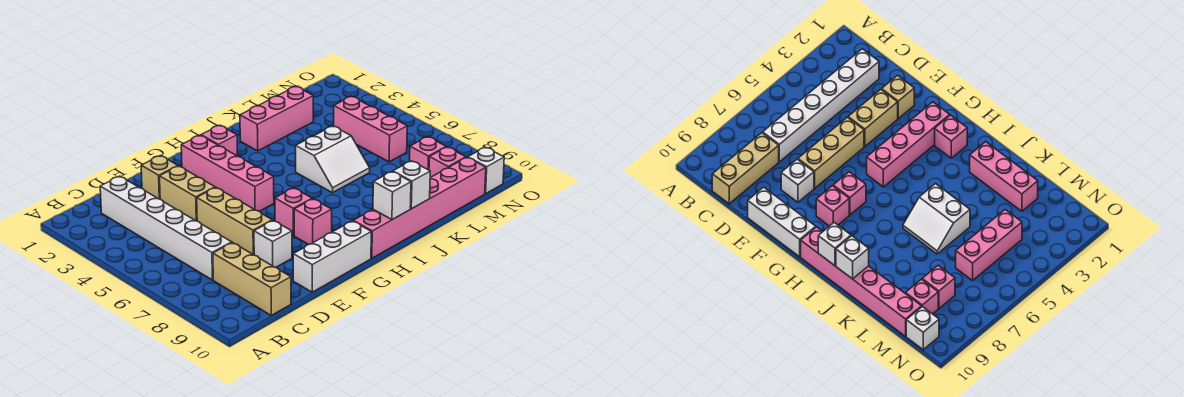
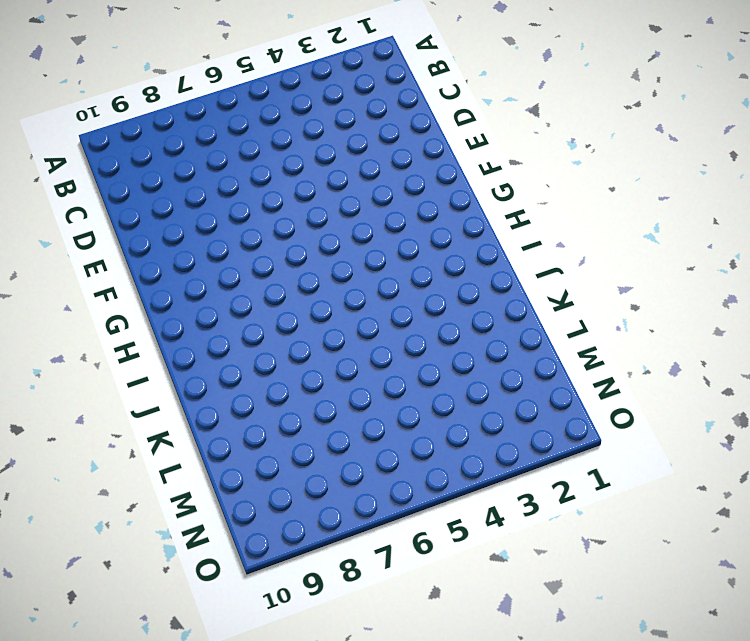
none -> white 1x6 brick [100,176,232,280]
none -> tan 1x3 brick [213,243,291,315]
none -> tan 1x1 brick [141,156,178,199]

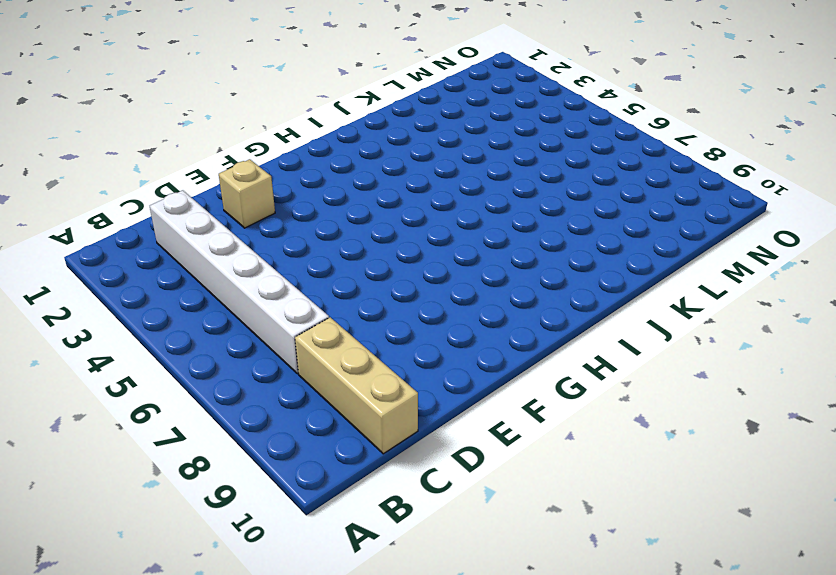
none -> tan 1x2 brick [160,166,215,221]
none -> tan 1x3 brick [197,188,272,255]
none -> white 1x1 brick [254,220,292,267]

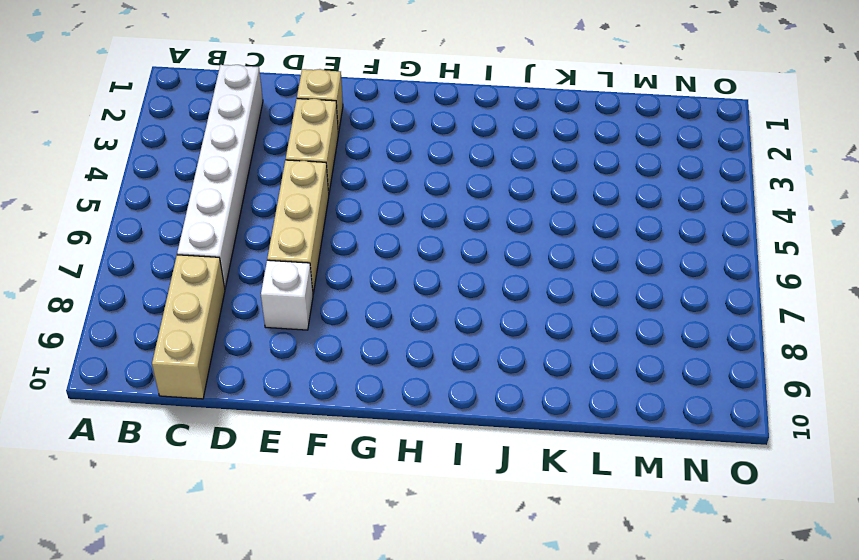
none -> white 1x3 brick [293,221,371,292]
none -> pink 1x4 brick [181,135,274,211]
none -> pink 1x1 brick [275,188,312,235]

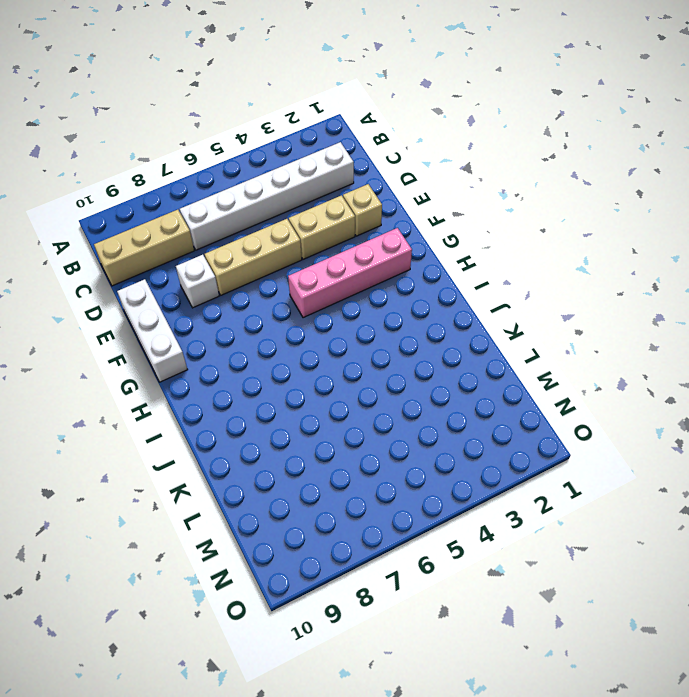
none -> pink 1x1 brick [275,188,312,235]
none -> pink 1x1 brick [294,199,332,245]
none -> pink 1x1 brick [201,125,237,156]

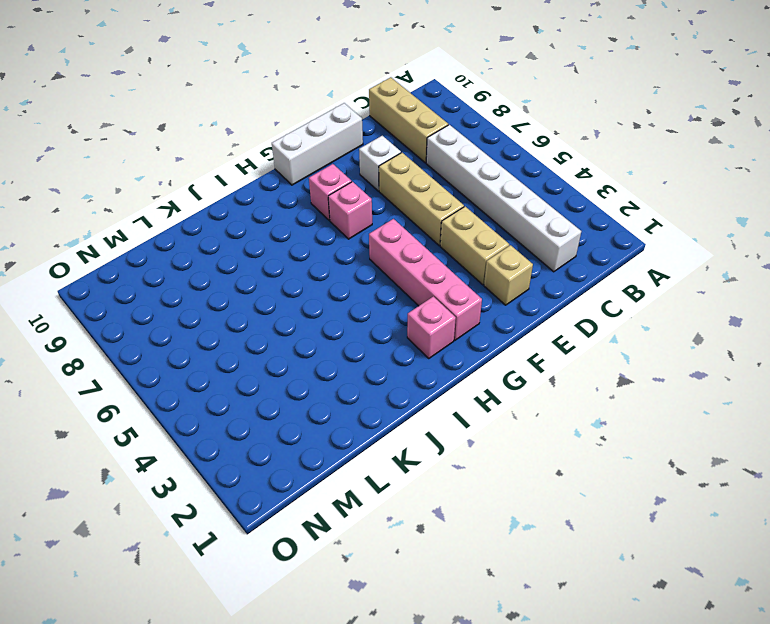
none -> pink 1x6 brick [354,157,486,258]
none -> pink 1x3 brick [240,87,313,151]
none -> white 2x2 slope [296,126,370,193]

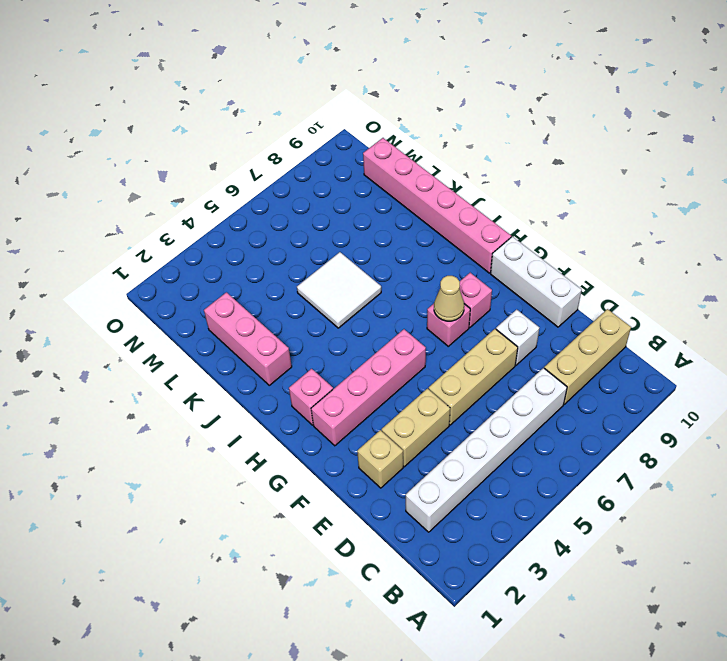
tan 1x1 cone [434,276,464,321] -> none
white 2x2 tile [297,252,381,328] -> white 2x2 slope [296,126,370,193]
none -> pink 1x3 brick [334,96,407,162]
none -> pink 1x1 brick [410,137,446,170]
none -> pink 1x1 brick [429,147,466,177]

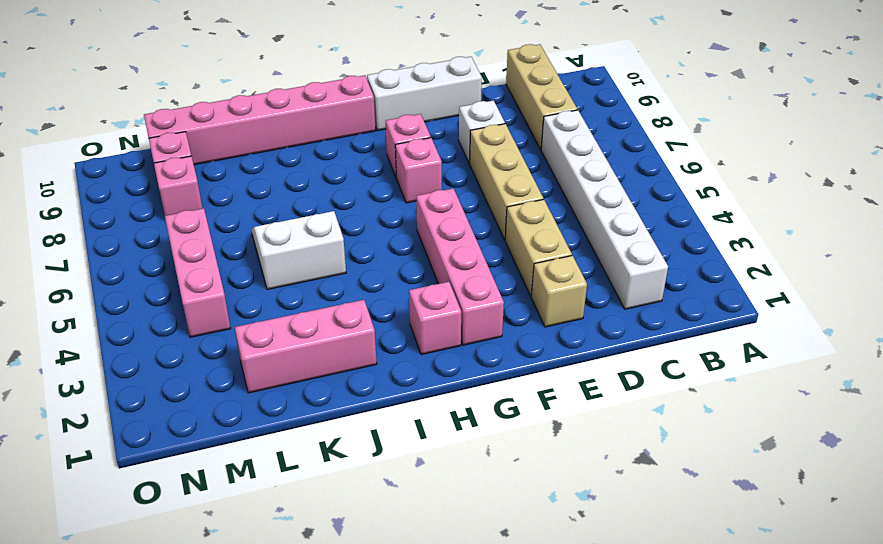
none -> white 1x1 brick [468,147,504,194]
none -> white 1x1 brick [373,172,411,220]
none -> white 1x1 brick [393,161,430,209]

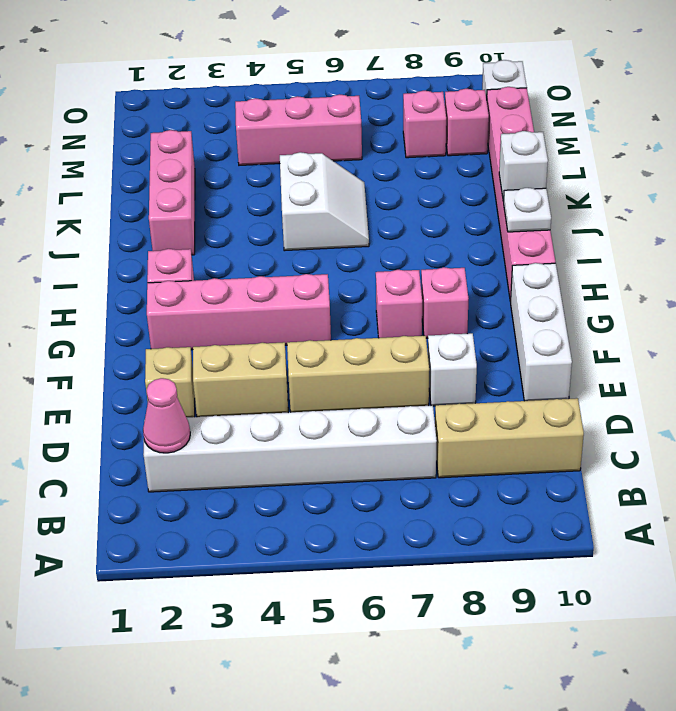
pink 1x1 cone [143,378,190,453] -> none
white 1x1 plate [503,188,551,232] -> white 1x1 brick [373,172,411,220]

